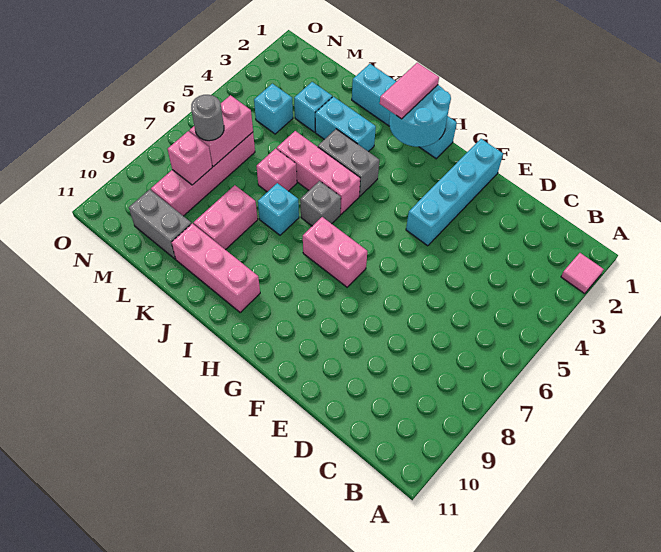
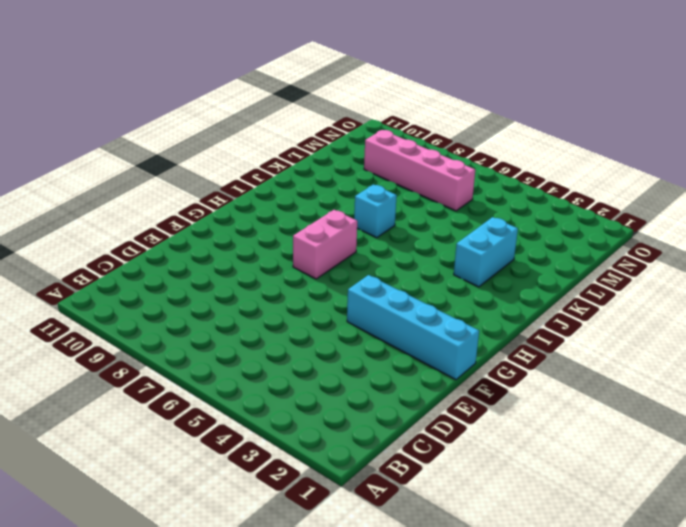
none -> pink 1x1 tile [561,253,604,294]
none -> cyan 1x4 brick [352,64,457,159]
none -> grey 1x2 brick [318,129,379,196]

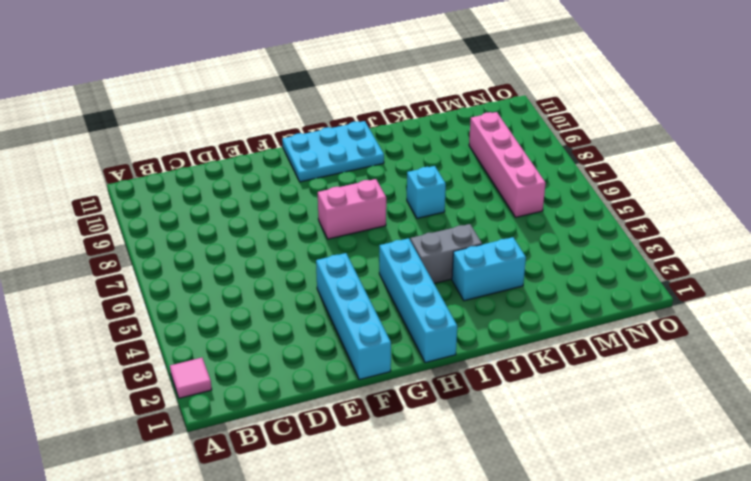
cyan 2x3 plate [282,121,384,182] -> pink 1x3 brick [172,223,260,313]
cyan 1x4 brick [379,238,457,363] -> cyan 1x4 brick turned to [352,64,457,159]
none -> pink 1x3 brick [277,131,360,214]
none -> grey 1x1 brick [300,181,341,226]
none -> pink 1x1 brick [256,149,297,192]

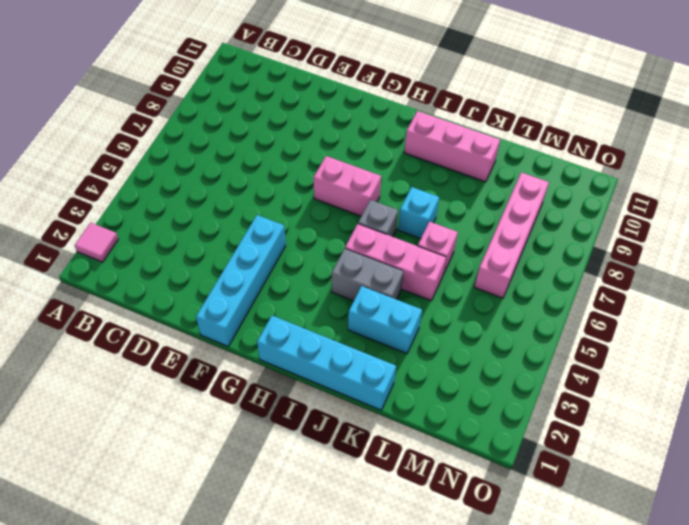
none -> pink 1x2 brick [194,185,258,250]
none -> cyan 1x1 brick [294,82,332,132]
none -> grey 1x2 brick [129,189,191,259]

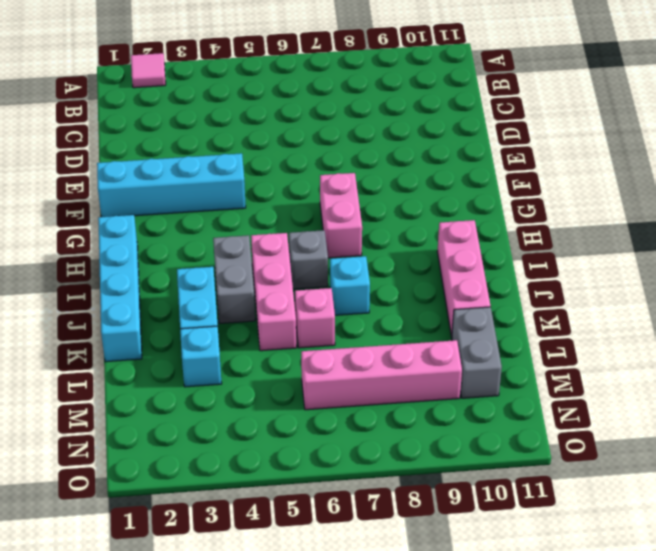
none -> pink 1x2 brick [194,185,258,250]
none -> cyan 1x1 brick [254,84,293,134]
none -> cyan 2x2 round brick [389,85,451,147]

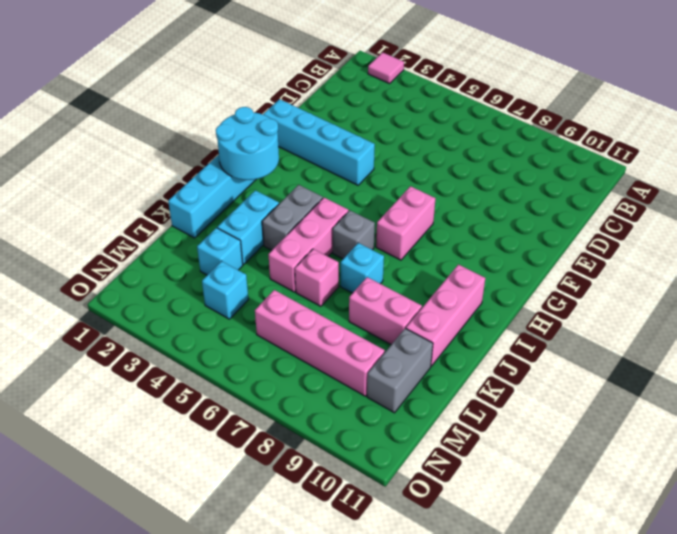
none -> pink 1x2 brick [189,95,253,167]
none -> pink 1x1 brick [168,131,212,185]
none -> pink 1x2 tile [380,63,439,119]

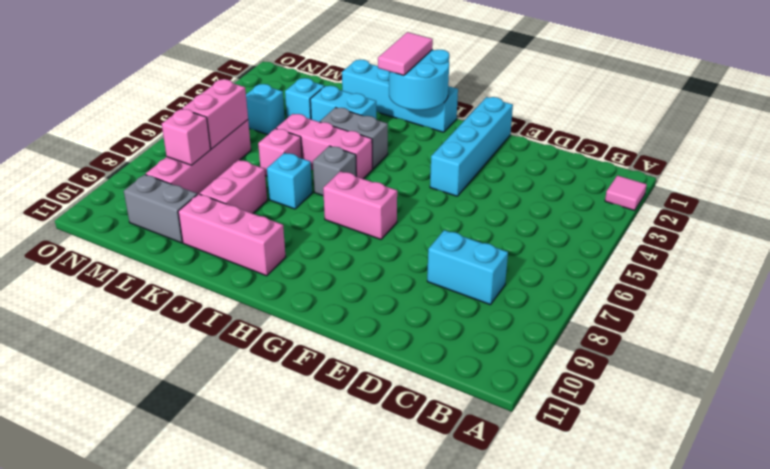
cyan 1x2 brick [427,230,508,305] -> none
none -> grey 1x1 round brick [191,95,224,141]

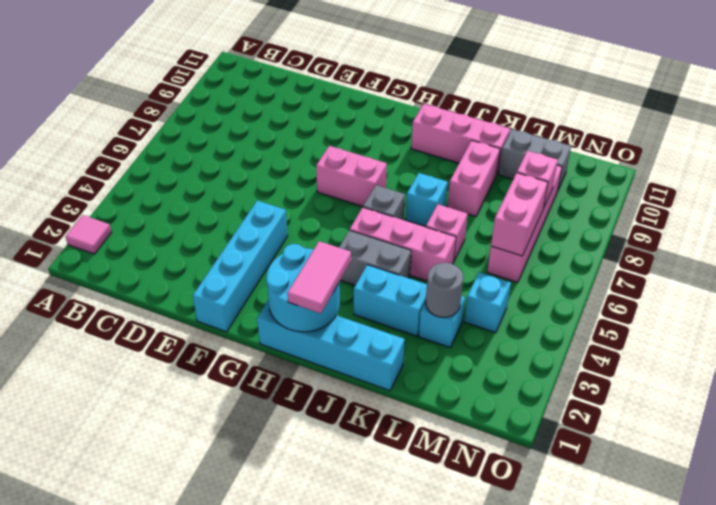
grey 1x1 round brick [426,263,463,317] -> grey 1x1 round brick moved to [191,95,224,141]

